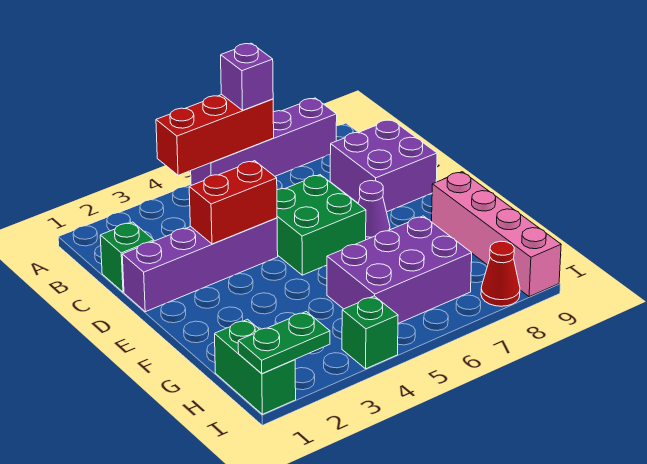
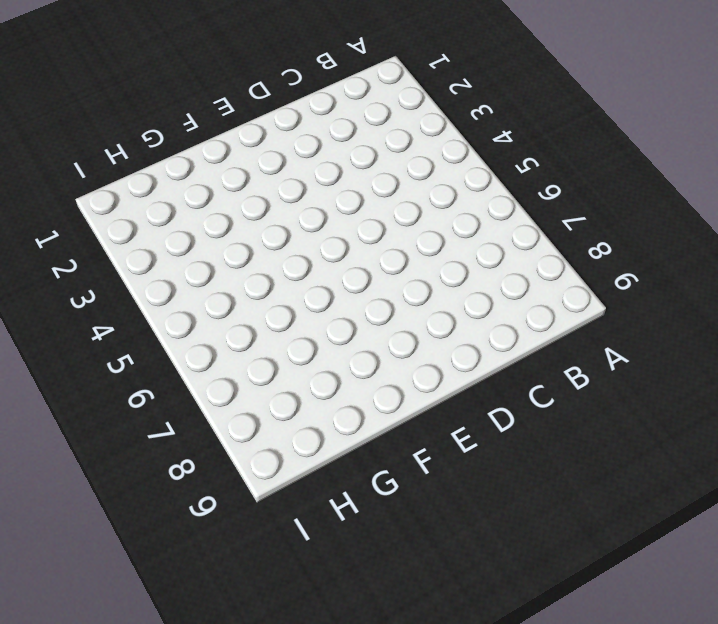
none -> purple 1x4 brick [191,98,337,185]
none -> green 1x1 brick [100,222,154,292]
none -> purple 2x2 brick [330,119,437,212]

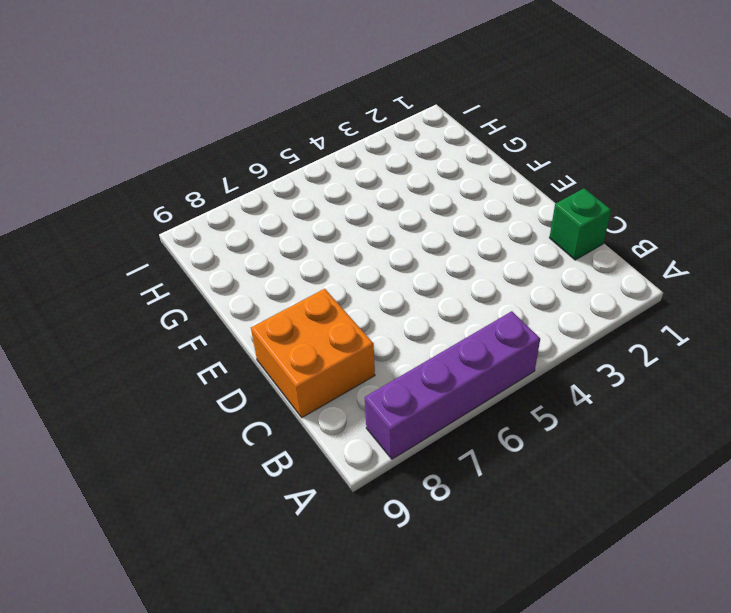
orange 2x2 brick [251,289,375,417] -> purple 2x2 brick [330,119,437,212]
none -> purple 1x4 brick [122,218,278,312]
none -> green 2x2 brick [277,175,366,275]
none -> purple 1x1 cone [358,181,390,240]

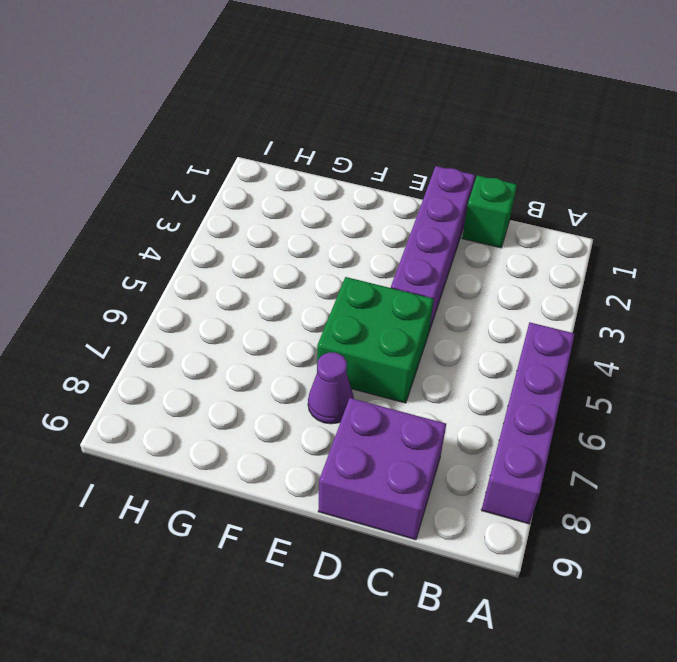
none -> pink 1x4 brick [432,172,561,297]
none -> purple 2x3 brick [327,216,472,323]
none -> green 1x2 brick [215,319,296,414]

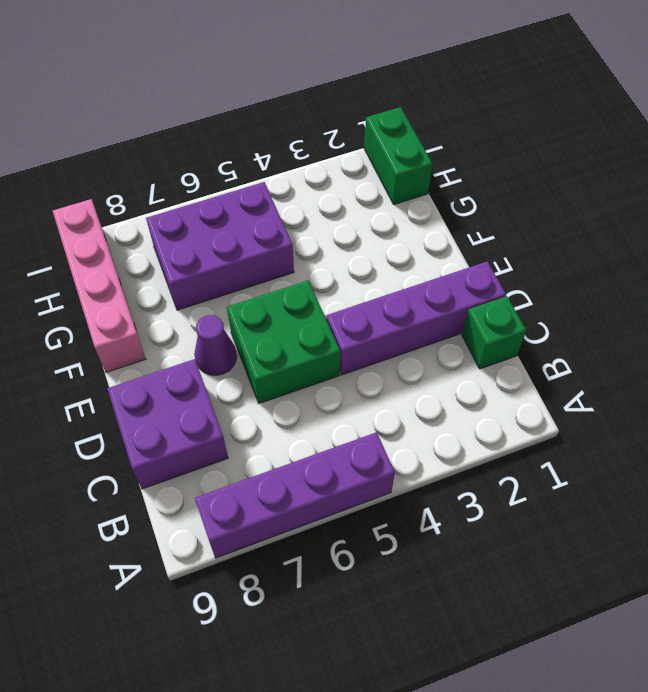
none -> green 1x1 brick [342,296,398,369]
none -> red 1x1 cone [481,241,520,306]
none -> red 1x3 brick [156,95,274,175]

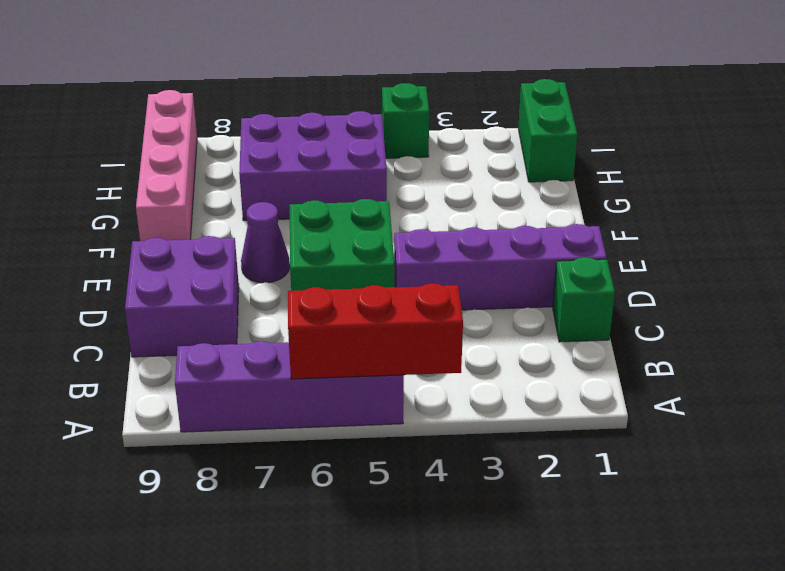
none -> red 1x1 cone [481,241,520,306]
none -> red 1x2 brick [189,161,277,244]
none -> green 1x2 plate [238,312,330,374]

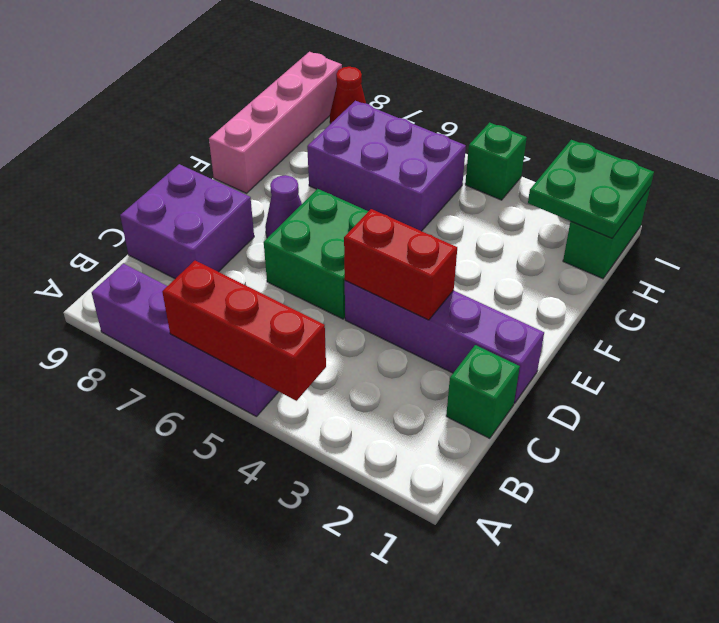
green 2x2 plate [528,140,654,238] -> green 1x2 plate [238,312,330,374]
none -> purple 1x1 brick [221,43,273,110]

